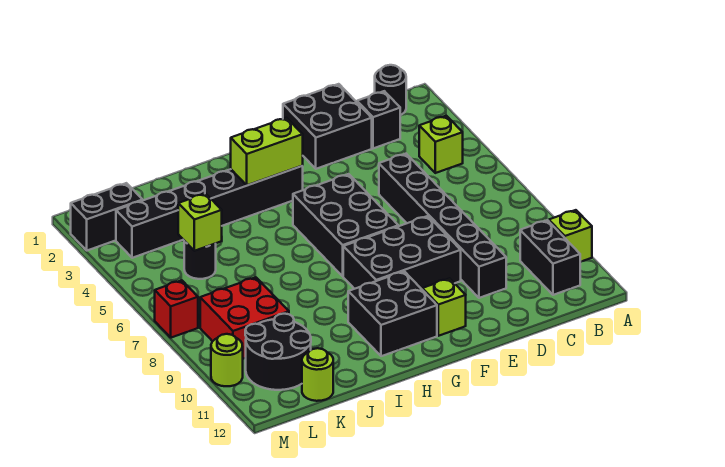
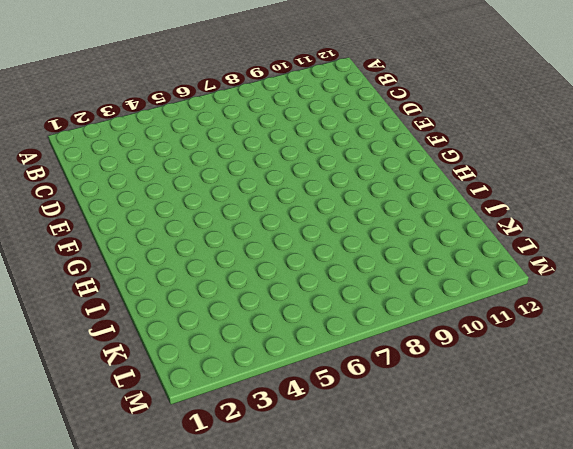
none -> lime 1x1 brick [549,210,592,262]
none -> black 1x1 round brick [375,65,406,115]
none -> lime 1x1 brick [419,116,463,173]

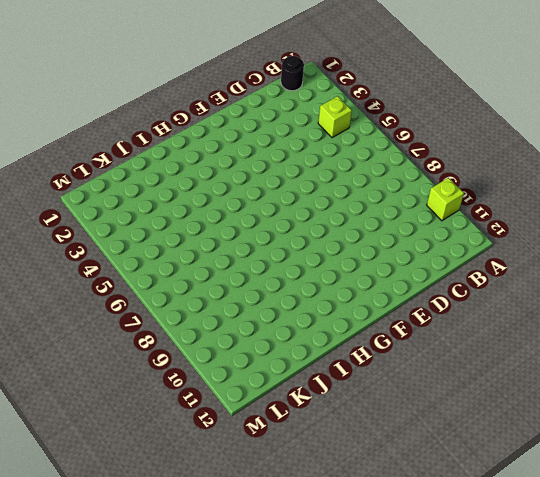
none -> black 1x2 brick [520,220,580,295]
none -> black 1x1 brick [357,91,400,148]
none -> black 2x2 brick [283,84,372,169]

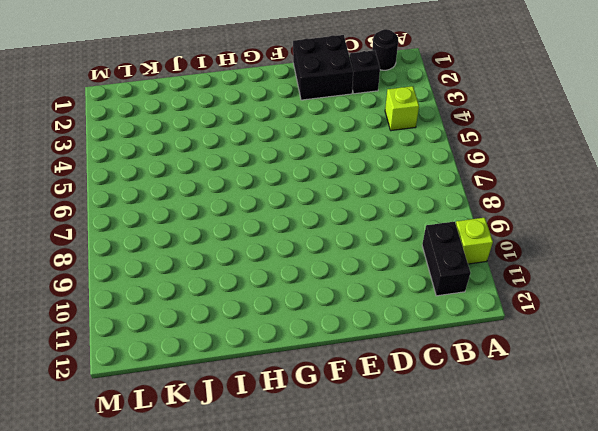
none -> black 1x6 brick [379,154,506,298]
none -> black 2x3 brick [343,216,461,289]
none -> black 2x3 brick [293,174,398,276]

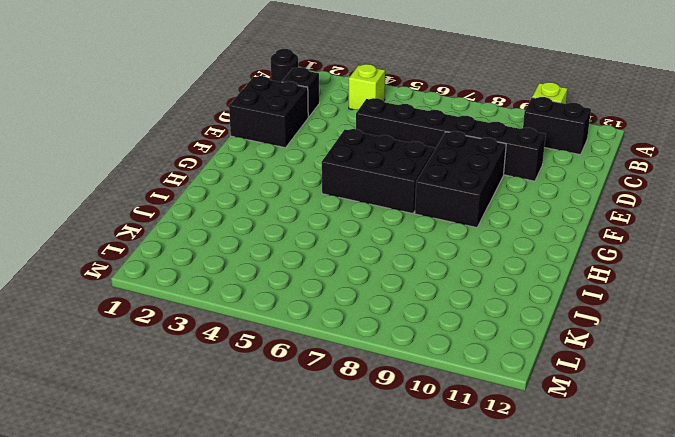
none -> lime 1x1 brick [422,278,466,336]
none -> black 1x6 brick [116,166,303,258]
none -> black 2x2 brick [348,271,437,356]

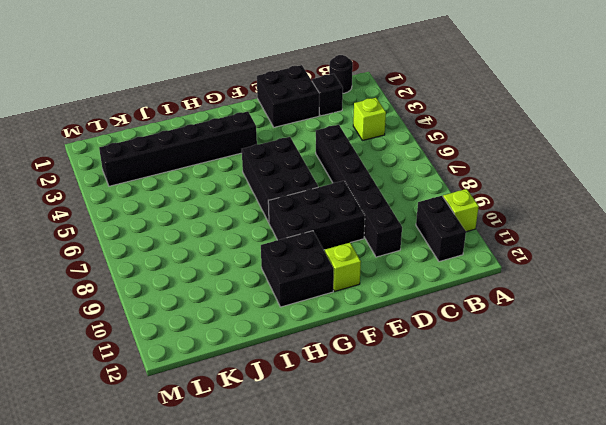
none -> black 1x1 round brick [184,241,216,279]
none -> red 2x2 brick [200,277,289,359]
none -> black 2x2 round brick [245,314,311,390]

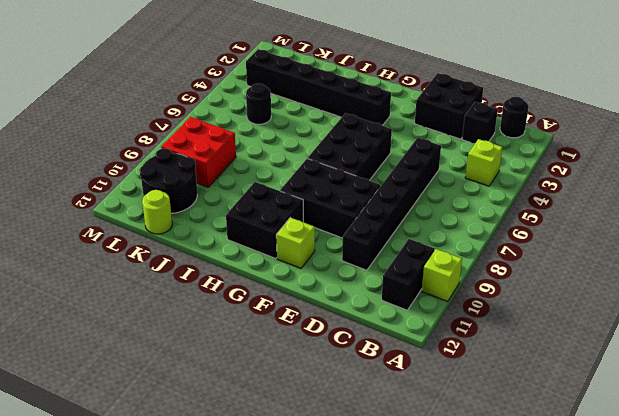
none -> black 1x2 brick [71,183,143,251]
none -> red 1x1 brick [155,280,198,338]
none -> lime 1x1 round brick [211,334,243,386]

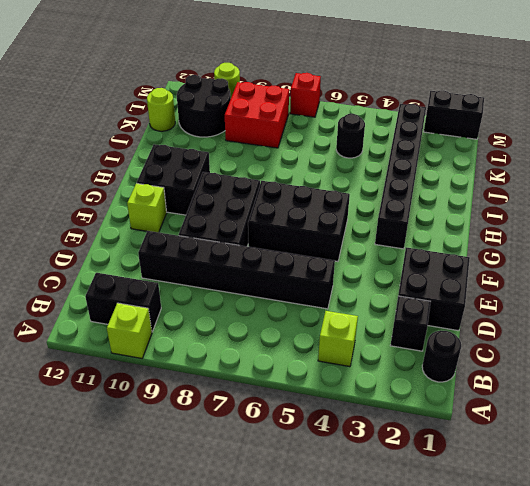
black 1x2 brick [424,90,484,139] -> black 1x2 brick turned to [71,183,143,251]
none -> lime 1x2 brick [231,118,303,185]
none -> lime 1x1 brick [178,193,222,251]

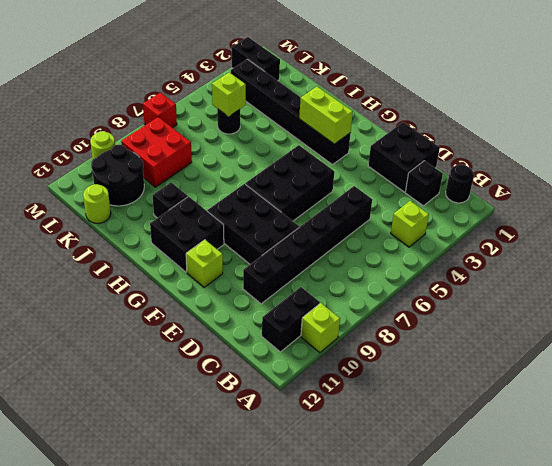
black 1x1 brick [152,183,188,218] -> none

